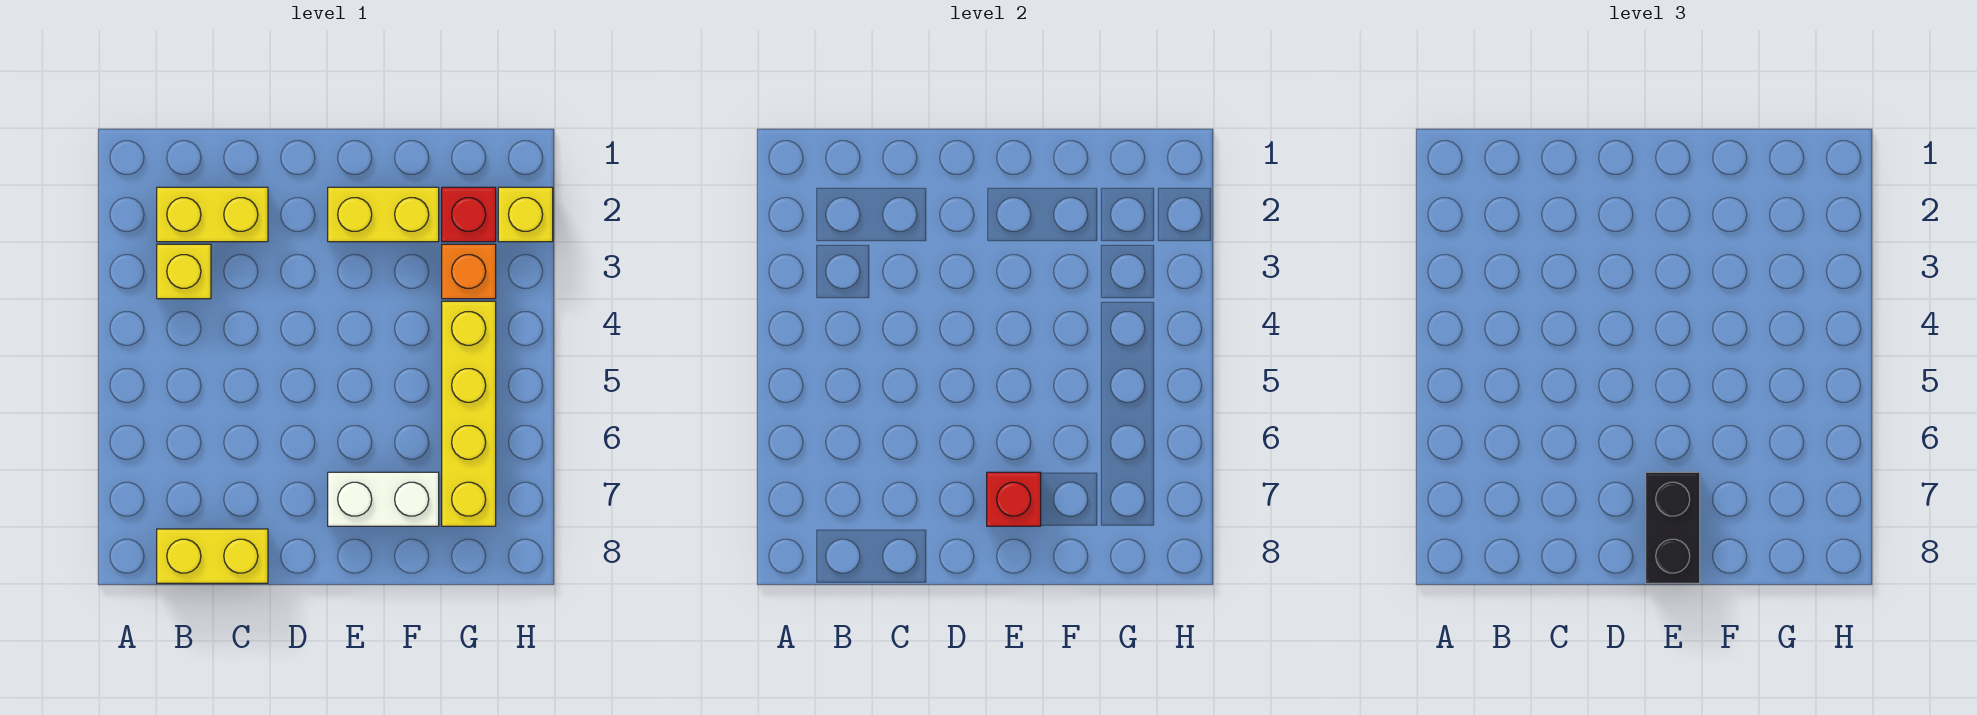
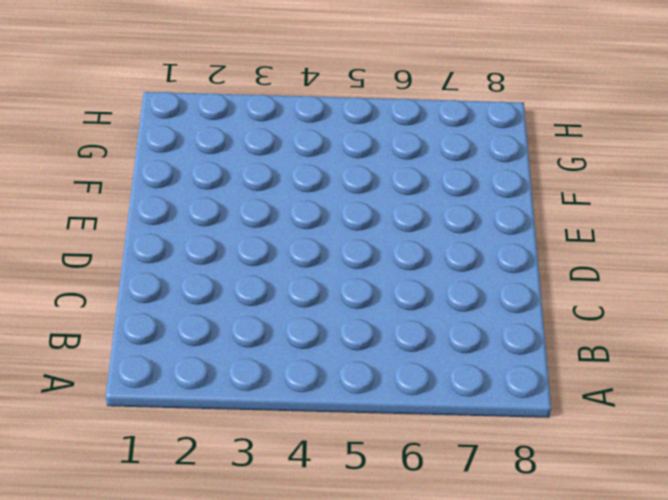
none -> yellow 1x2 brick [157,187,268,242]
none -> yellow 1x1 brick [157,244,211,299]

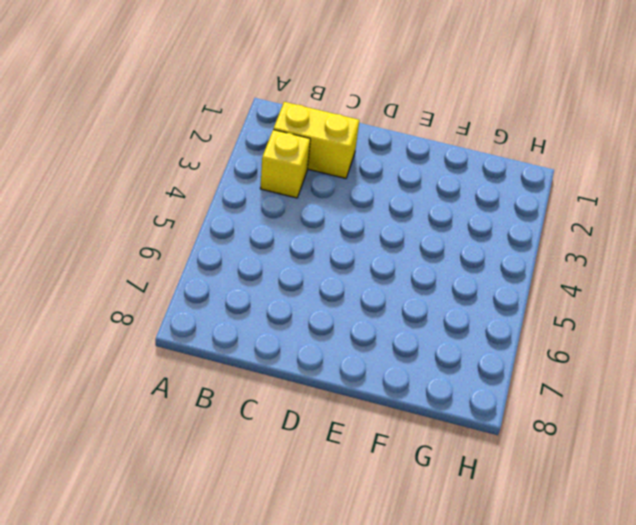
none -> yellow 1x2 brick [157,529,268,583]
none -> yellow 1x2 brick [328,187,439,242]

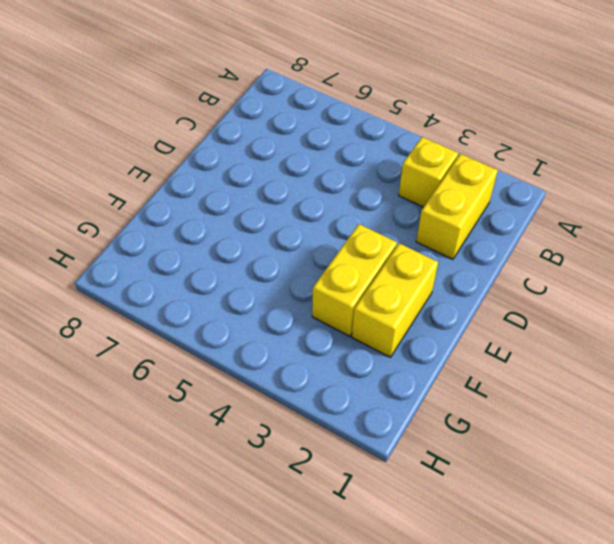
yellow 1x2 brick [312,224,397,336] -> yellow 1x2 brick moved to [157,529,268,583]
none -> white 1x2 brick [328,472,439,526]
none -> red 1x1 brick [442,187,496,242]

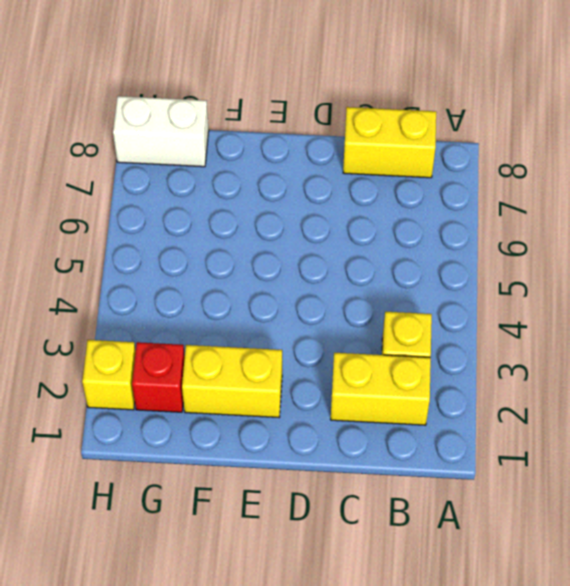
white 1x2 brick [113,96,209,167] -> white 1x2 brick moved to [328,472,439,526]
none -> orange 1x1 brick [442,244,496,299]
none -> yellow 1x4 brick [442,301,496,526]

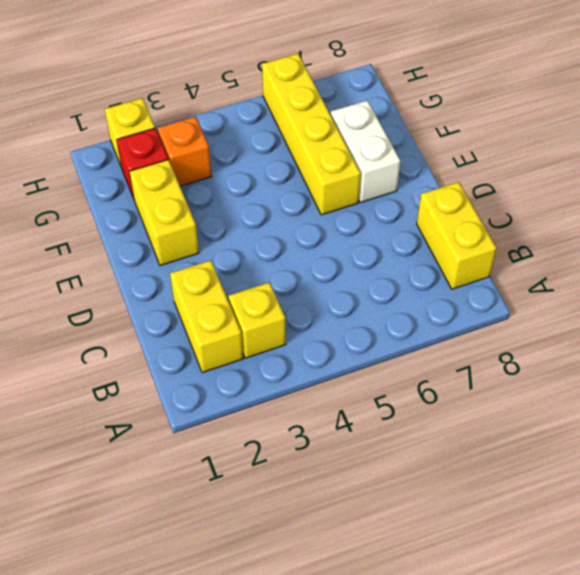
yellow 1x4 brick [262,54,361,215] -> yellow 1x4 brick turned to [442,301,496,526]
none -> red 1x1 brick [987,472,1041,526]
none -> black 1x2 brick [1646,472,1700,583]

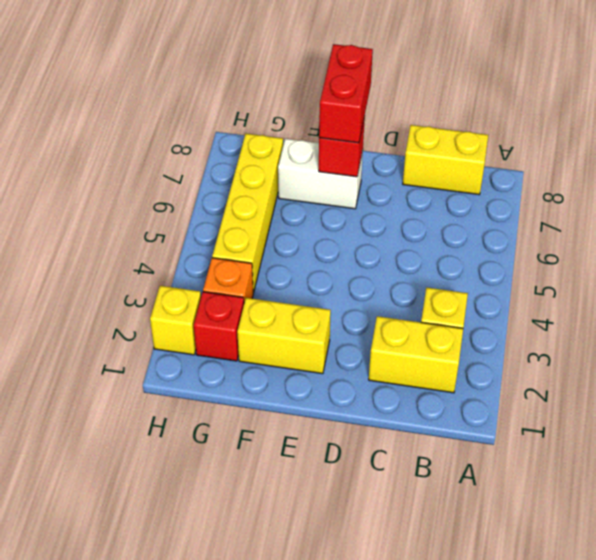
red 1x2 brick [319,44,373,143] -> black 1x2 brick [1646,472,1700,583]

